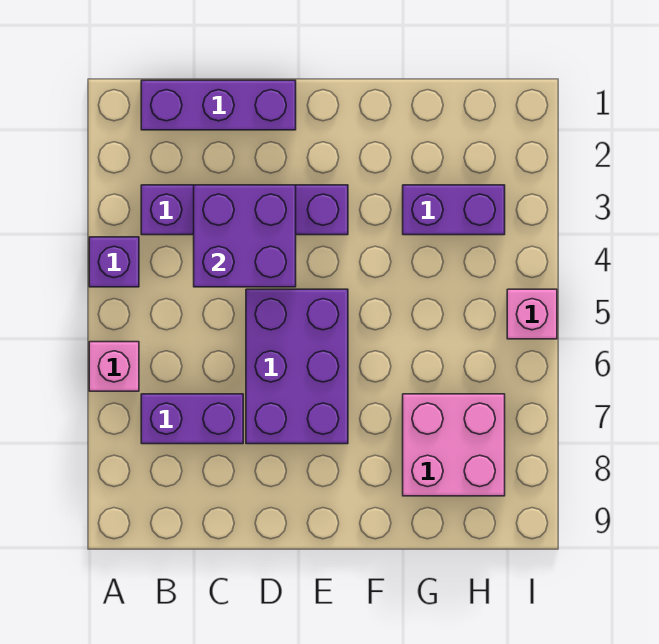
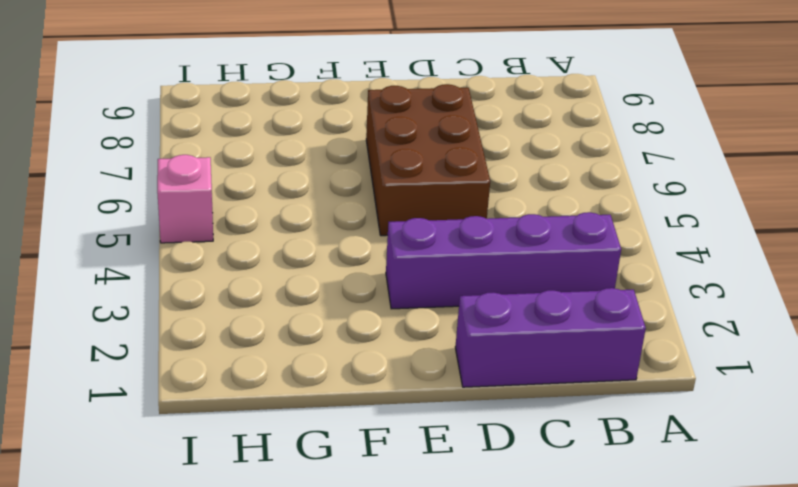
brown 2x3 brick [366,84,490,236] -> purple 2x3 brick [246,289,348,444]
none -> purple 1x1 brick [89,237,139,287]
none -> pink 1x1 brick [89,342,139,391]

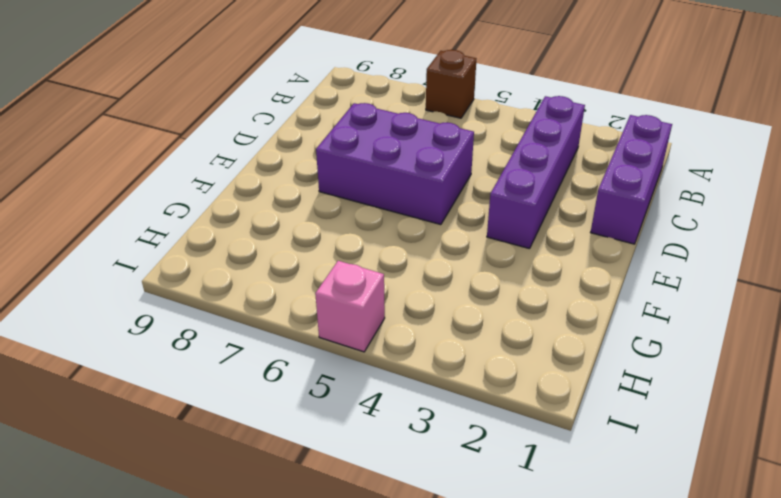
brown 1x1 brick [426,50,476,118] -> pink 1x1 brick [89,342,139,391]
none -> purple 1x1 brick [89,237,139,287]
none -> purple 1x2 brick [141,394,243,444]

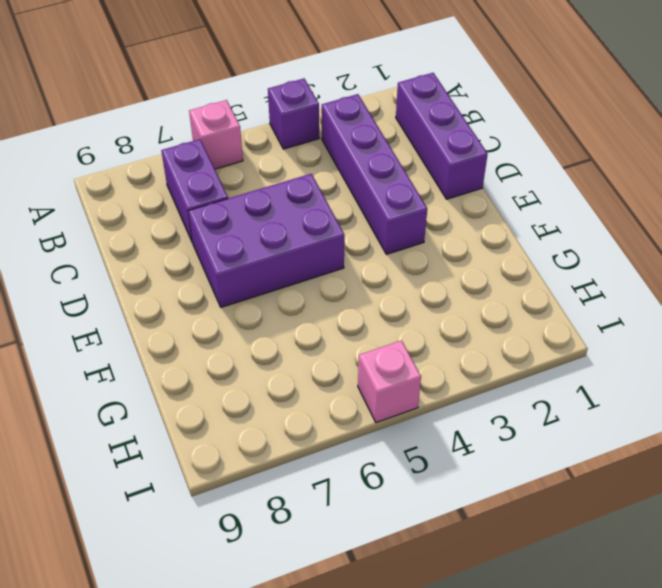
none -> purple 1x2 brick [403,185,505,235]
none -> pink 2x2 brick [403,394,505,496]

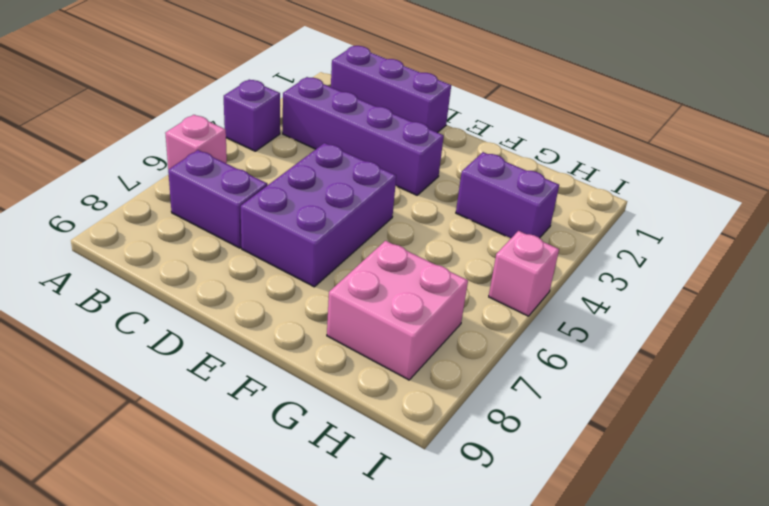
none -> purple 2x2 brick [194,185,296,287]

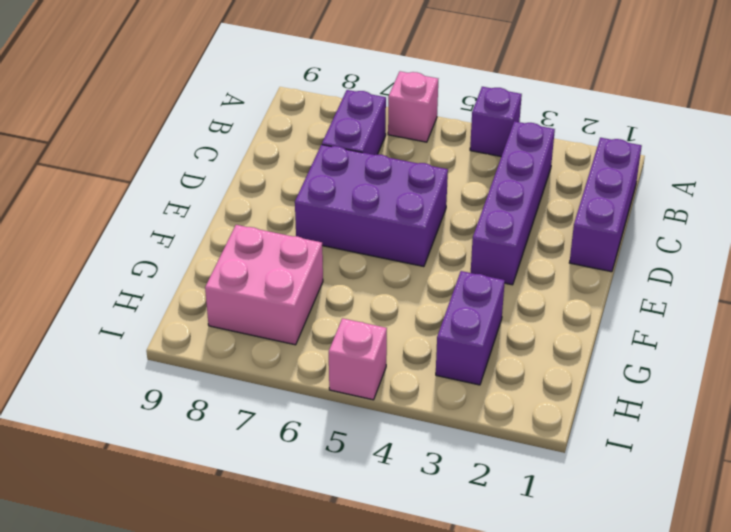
none -> purple 2x2 brick [194,185,296,287]

